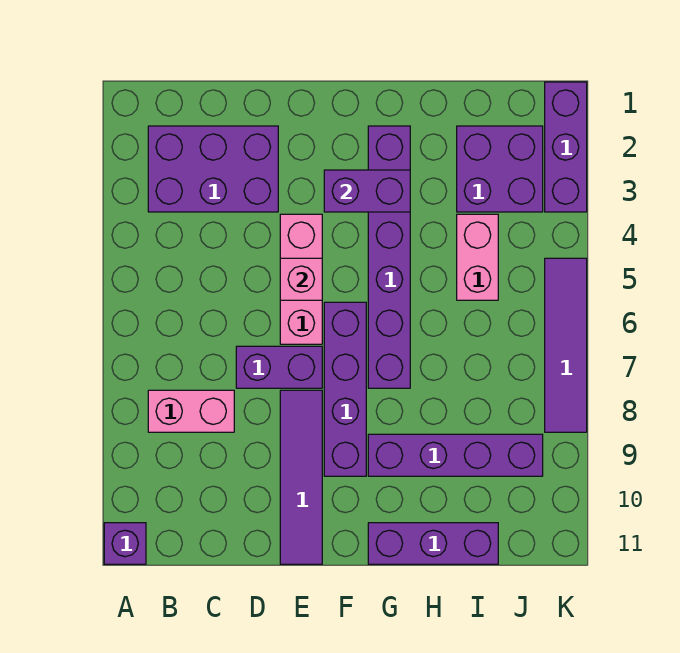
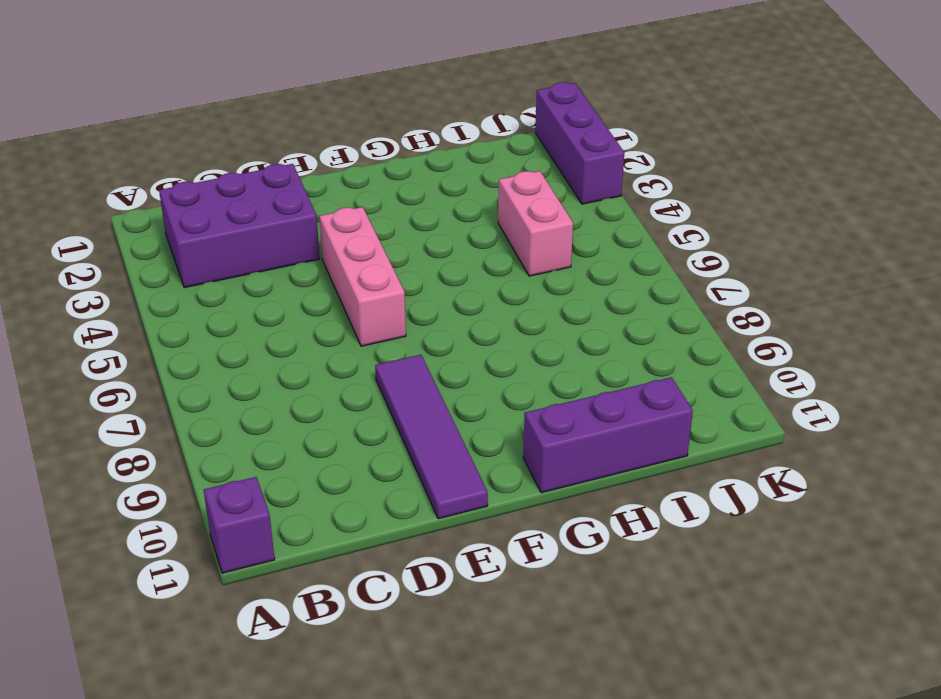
none -> pink 1x2 brick [148,390,234,432]
none -> purple 1x2 brick [236,346,322,388]
none -> purple 1x4 brick [324,302,366,476]

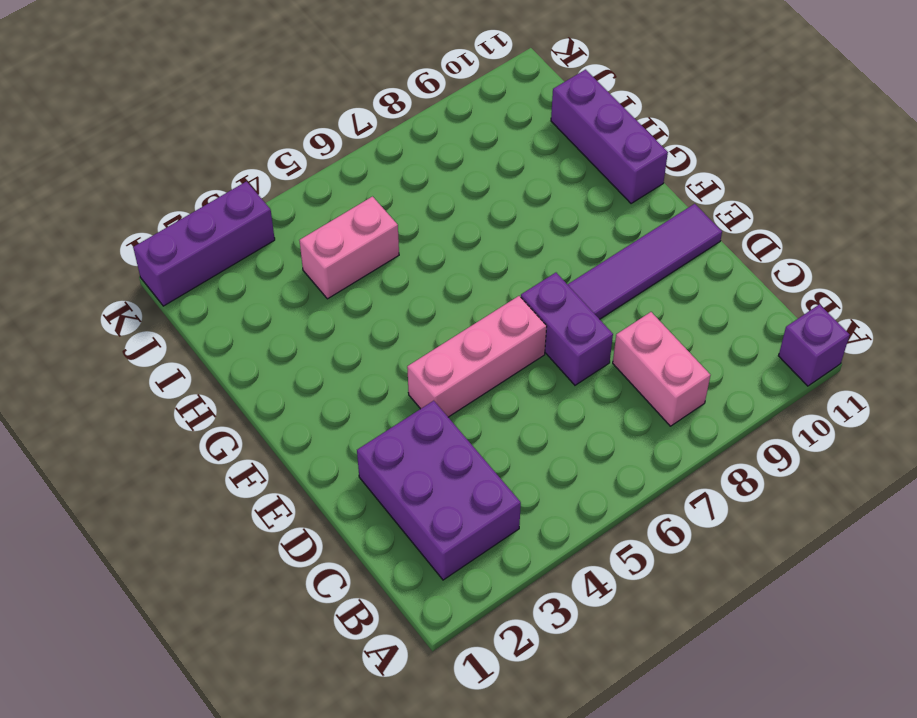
none -> purple 1x4 brick [324,302,366,476]
none -> purple 1x6 brick [368,126,410,388]
none -> purple 1x4 brick [368,434,543,476]

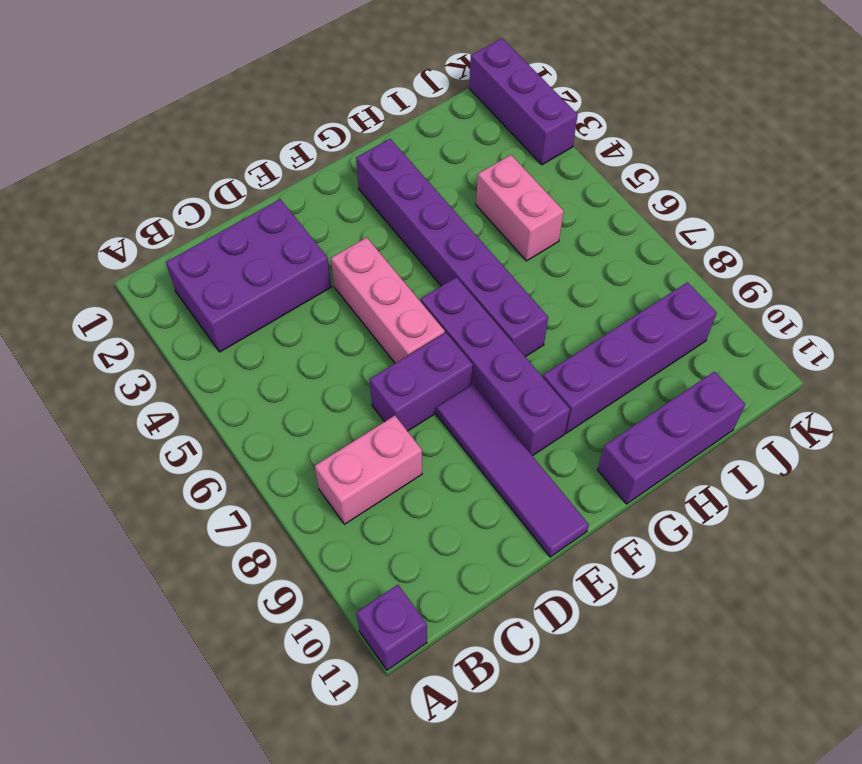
none -> purple 2x2 brick [457,126,543,212]
none -> purple 1x4 tile [545,258,587,432]
none -> pink 1x1 brick [280,258,322,300]

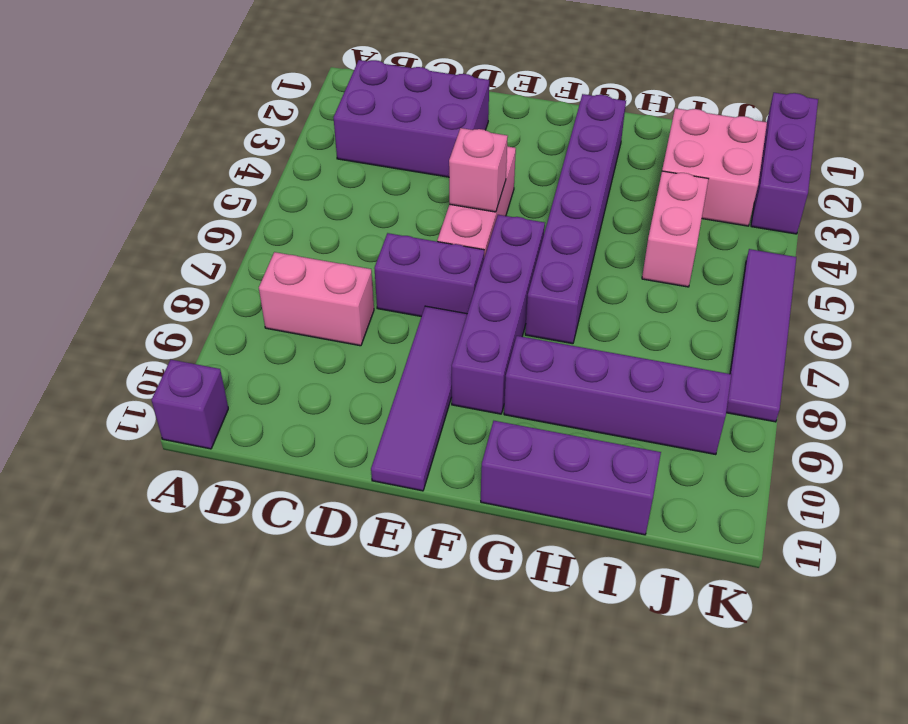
pink 2x2 brick [662,108,767,226] -> purple 2x2 brick [457,126,543,212]
none -> purple 1x2 brick [324,170,410,212]

